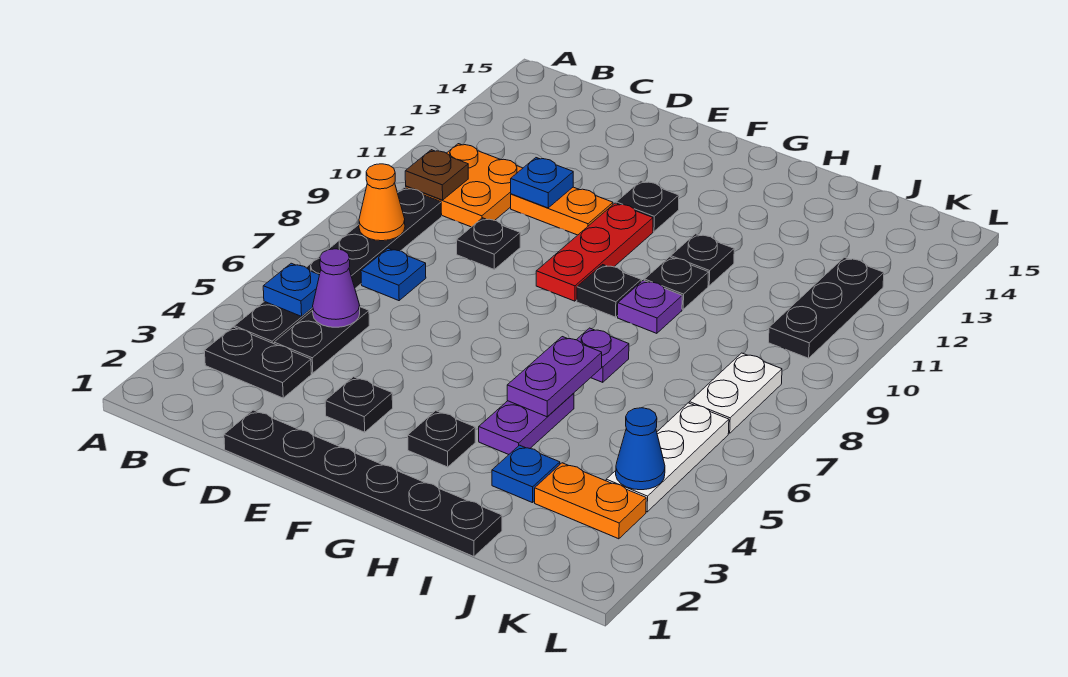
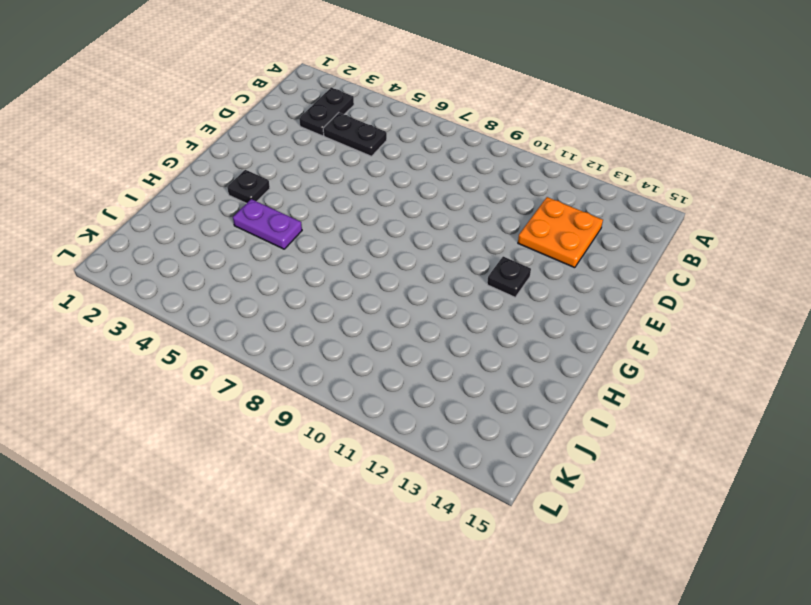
orange 2x2 plate [518,197,603,268] -> orange 2x2 plate moved to [406,144,523,227]
none -> black 1x6 plate [234,188,442,344]
none -> blue 1x1 plate [361,248,426,301]
none -> black 1x6 plate [224,410,502,557]
none -> black 1x1 plate [457,218,520,269]

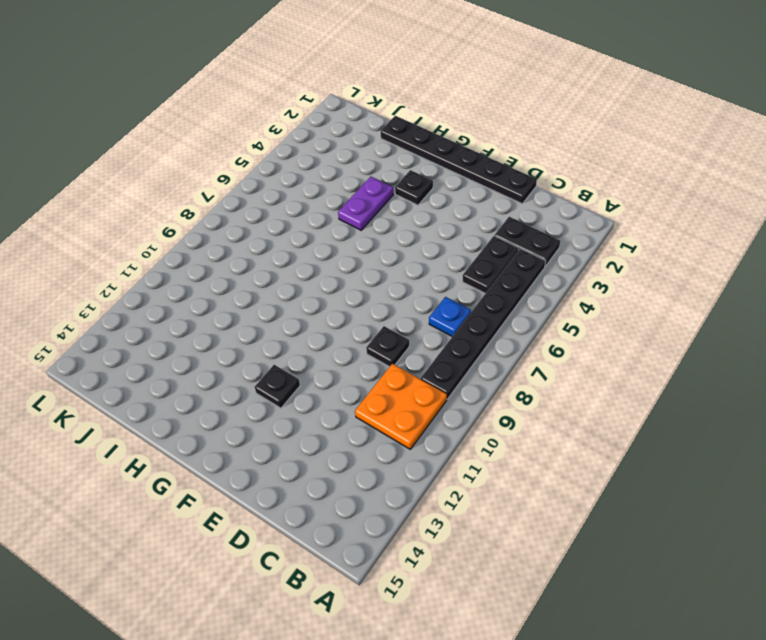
none -> orange 1x2 plate [511,187,613,235]
none -> black 1x1 plate [325,377,393,432]
none -> red 1x3 plate [536,203,653,301]
none -> black 1x1 plate [577,265,641,317]

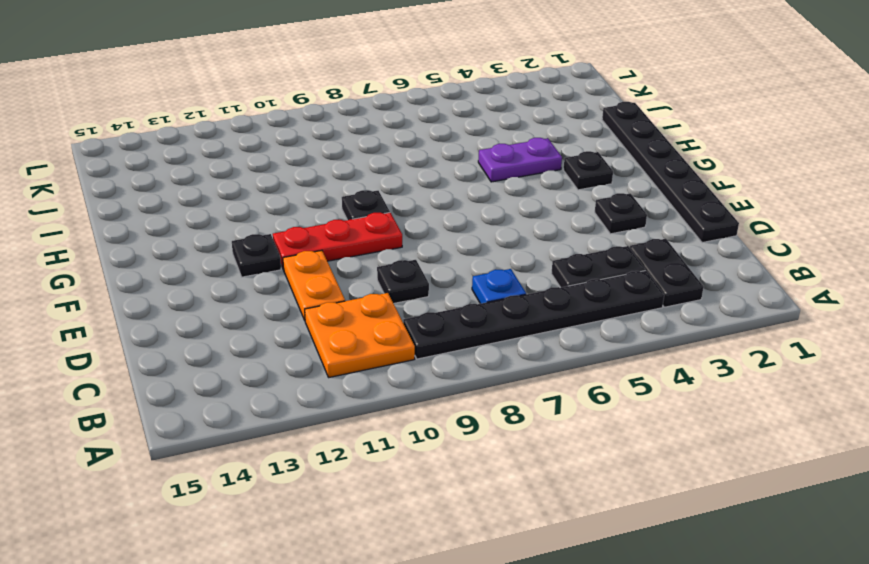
none -> purple 1x1 plate [577,328,629,382]
none -> purple 1x1 plate [618,280,682,333]
none -> black 1x1 plate [644,257,709,309]
none -> black 1x1 plate [671,234,734,286]

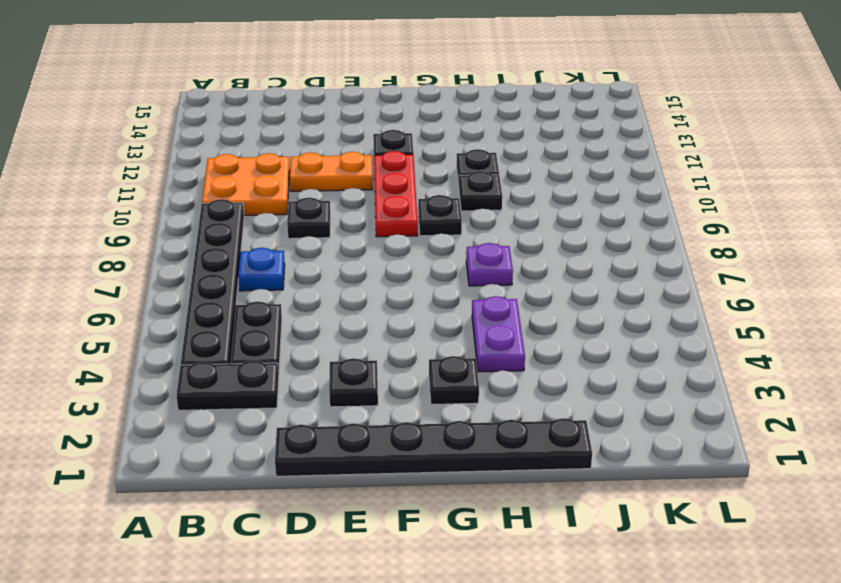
none -> purple 1x1 plate [618,280,682,333]
none -> blue 1x1 plate [492,445,560,503]
none -> orange 1x2 plate [535,463,646,539]
none -> white 1x3 plate [606,403,729,512]

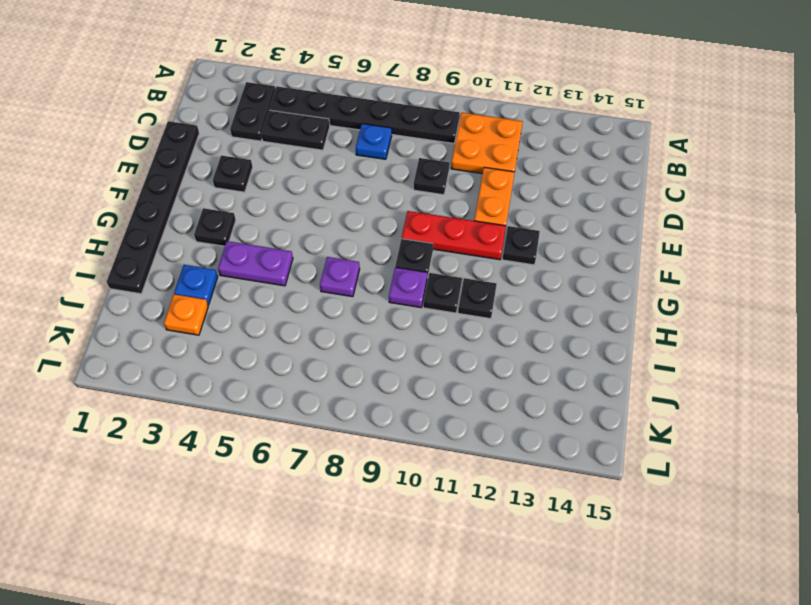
orange 1x1 plate [164,294,208,335] -> orange 1x2 plate [535,463,646,539]
none -> white 1x3 plate [606,403,729,512]
none -> white 1x2 plate [689,353,782,433]
none -> black 1x3 plate [769,257,884,358]
none -> blue 1x1 plate [263,263,319,316]

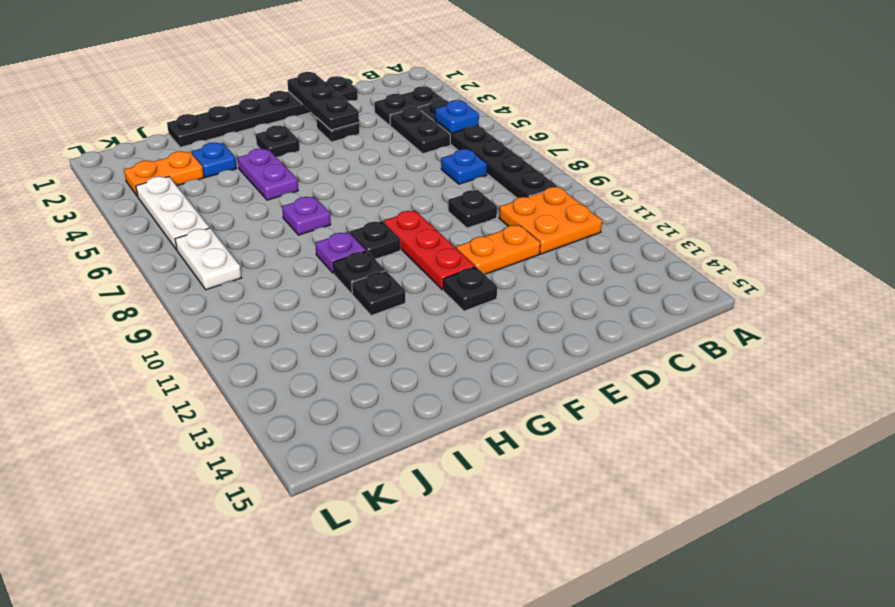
black 1x3 plate [287,72,359,130] -> black 1x3 plate moved to [769,257,884,358]
none -> orange 1x1 cone [359,164,405,241]
none -> brown 1x1 plate [405,150,468,200]
none -> purple 1x1 cone [313,249,360,327]
none -> blue 1x1 plate [511,158,573,208]

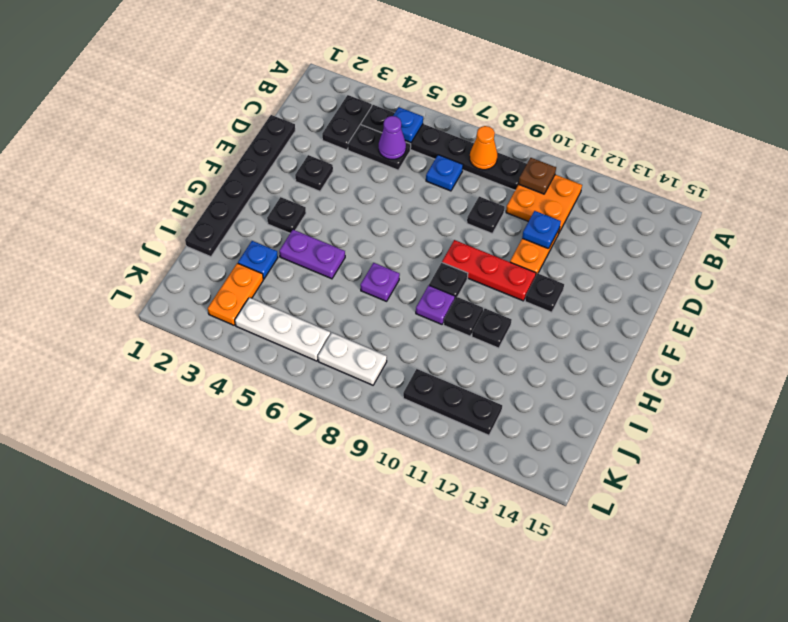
none -> purple 1x2 plate [507,337,602,417]
none -> blue 1x1 cone [616,408,665,490]

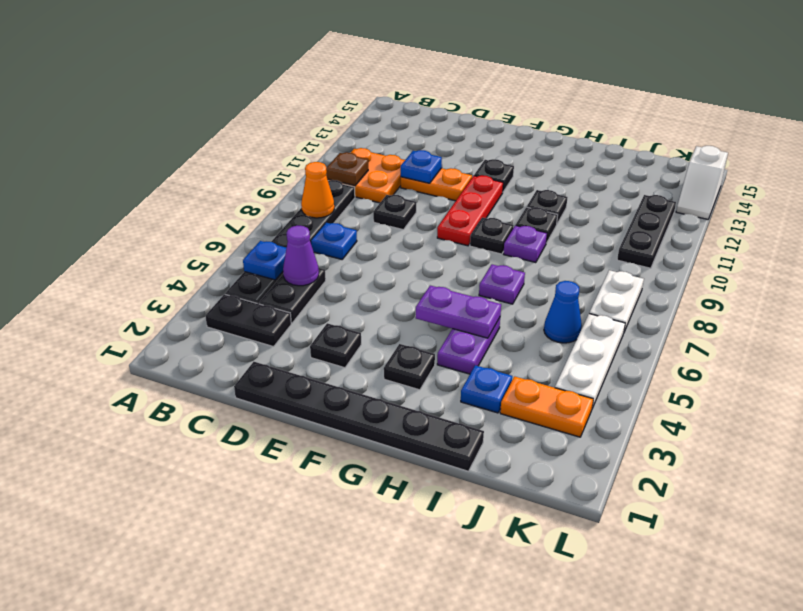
purple 1x2 plate [416,286,501,338] -> purple 1x2 plate turned to [507,337,602,417]
blue 1x1 cone [544,281,582,343] -> blue 1x1 cone moved to [616,408,665,490]
white 1x2 slope [676,146,728,219] -> none

